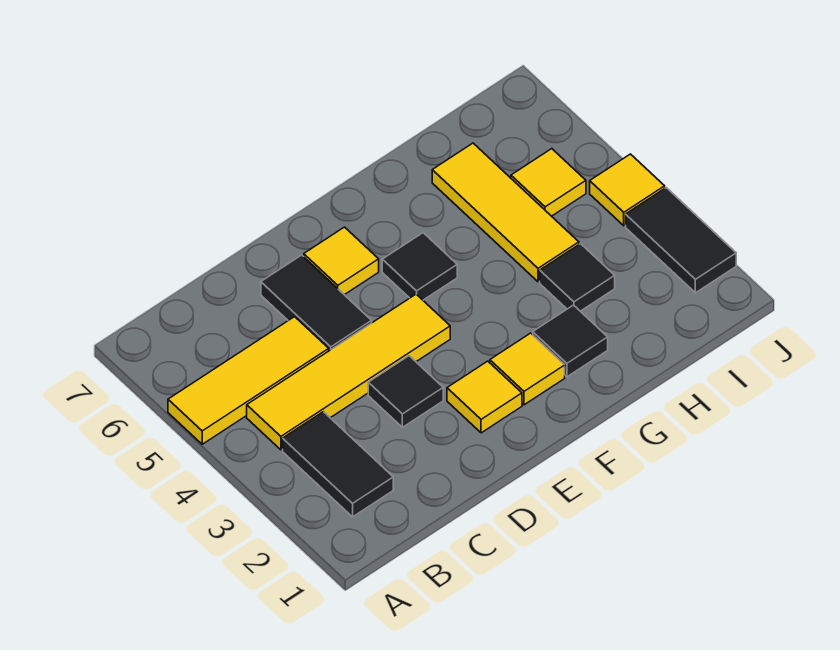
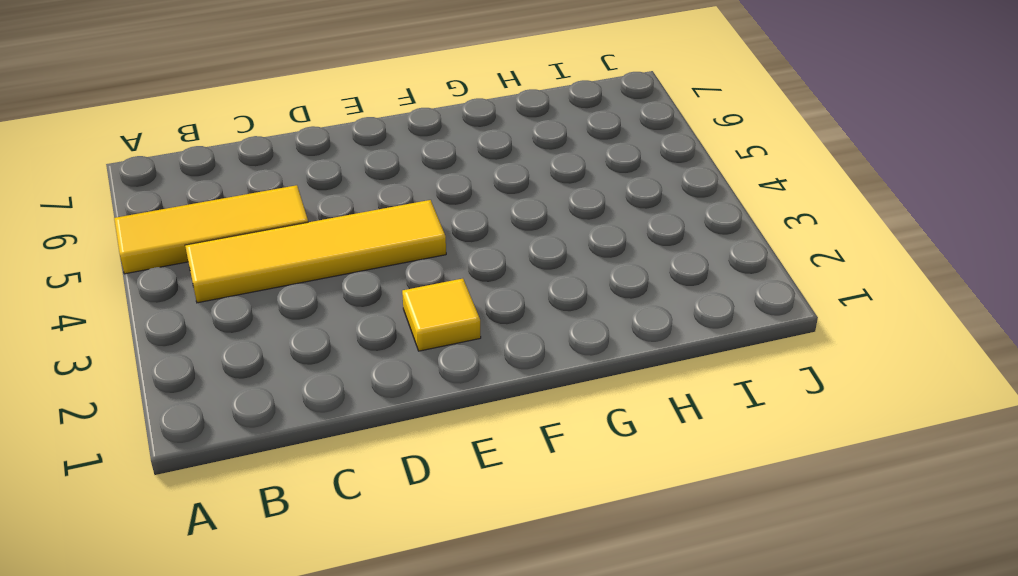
none -> black 1x2 tile [283,412,393,517]
none -> black 1x1 tile [368,356,443,427]
none -> black 1x2 tile [261,255,372,351]

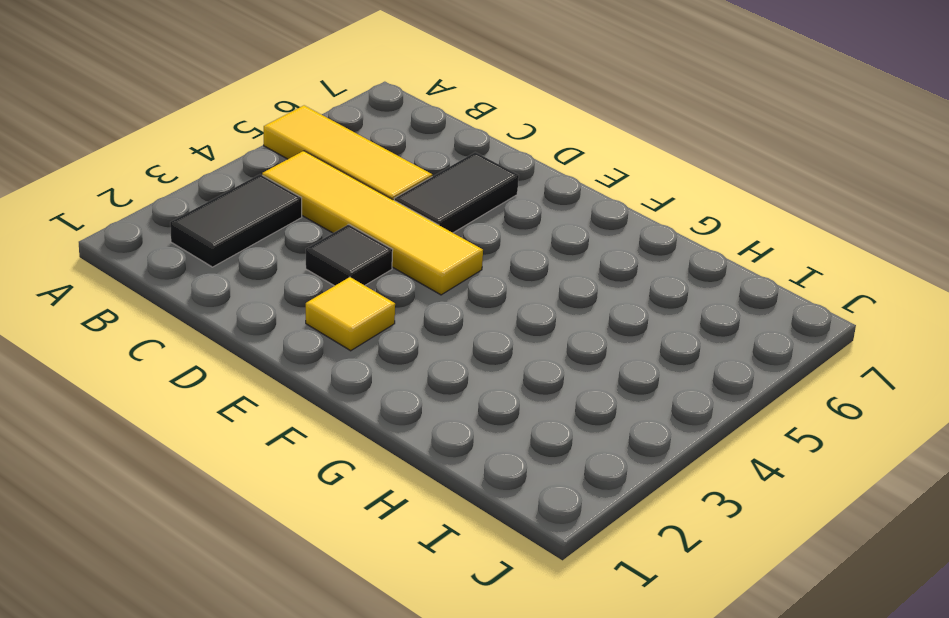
none -> yellow 1x1 tile [304,227,379,295]
none -> yellow 1x1 tile [490,333,565,405]
none -> black 1x1 tile [382,233,457,300]

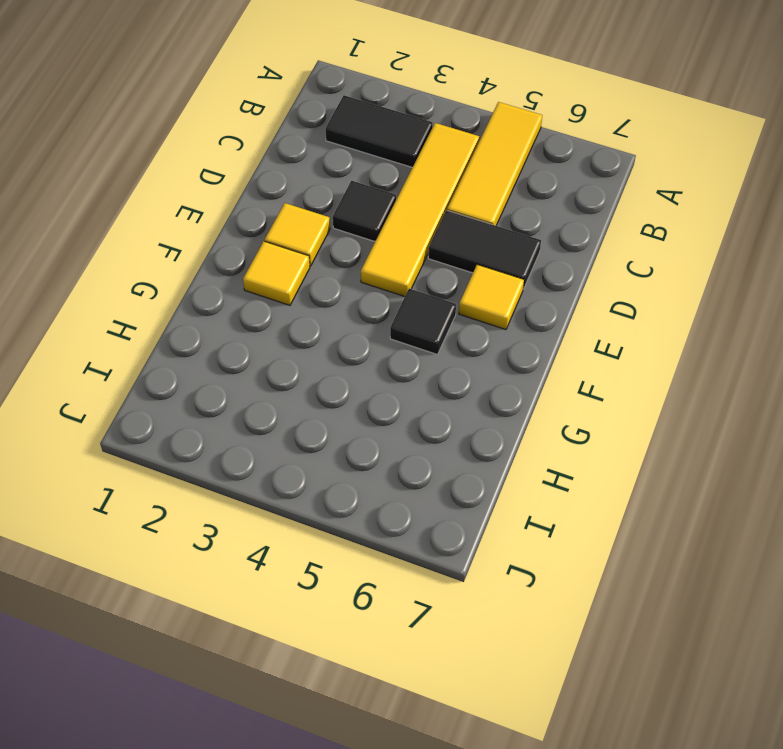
none -> black 1x1 tile [533,305,608,377]
none -> black 1x1 tile [540,244,615,311]
none -> yellow 1x3 tile [432,143,579,282]

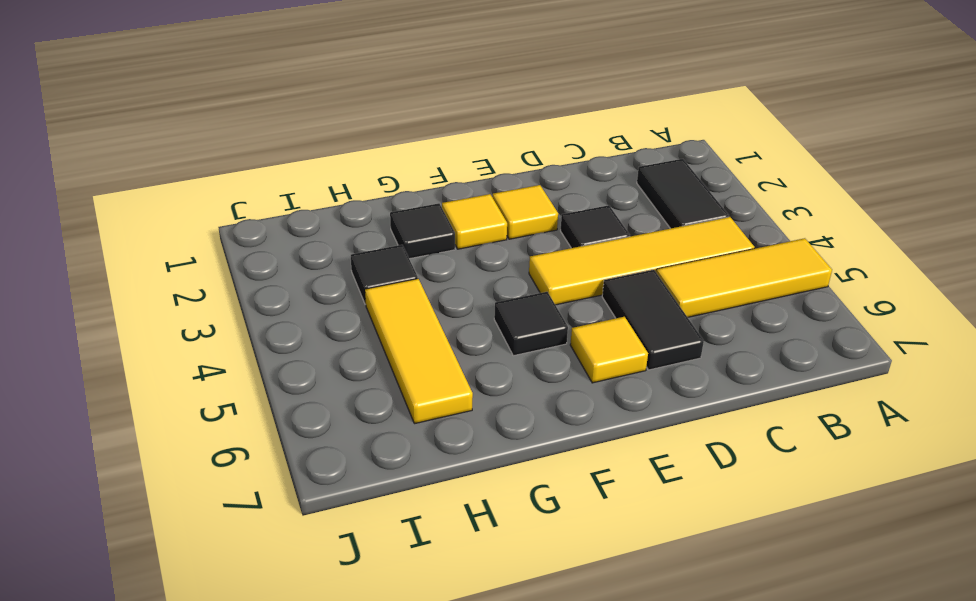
none -> yellow 1x1 tile [511,149,586,216]
none -> black 1x2 tile [626,188,736,293]
none -> yellow 1x1 tile [590,154,665,226]

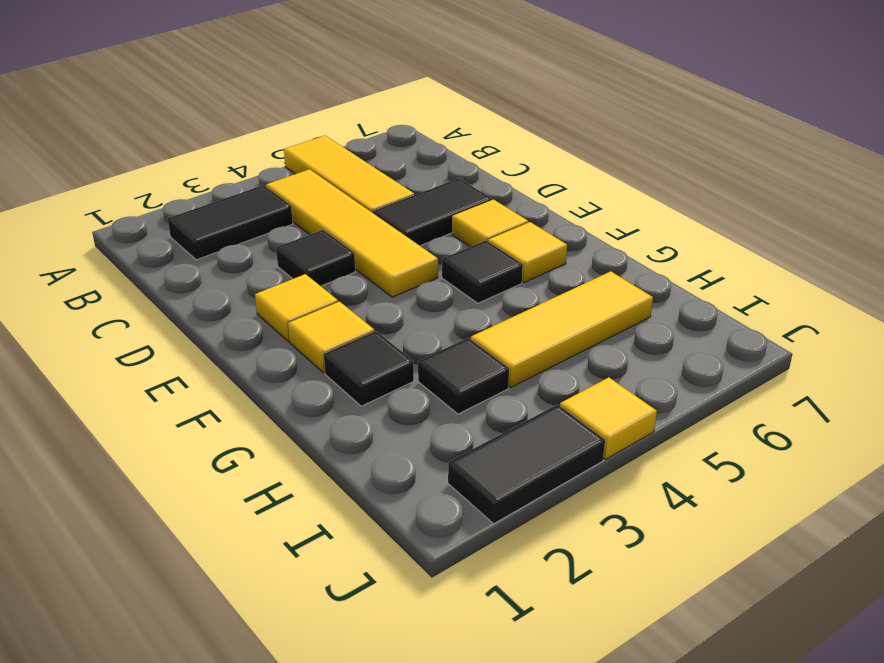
yellow 1x1 tile [488,222,567,282] -> yellow 1x1 tile moved to [511,149,586,216]

